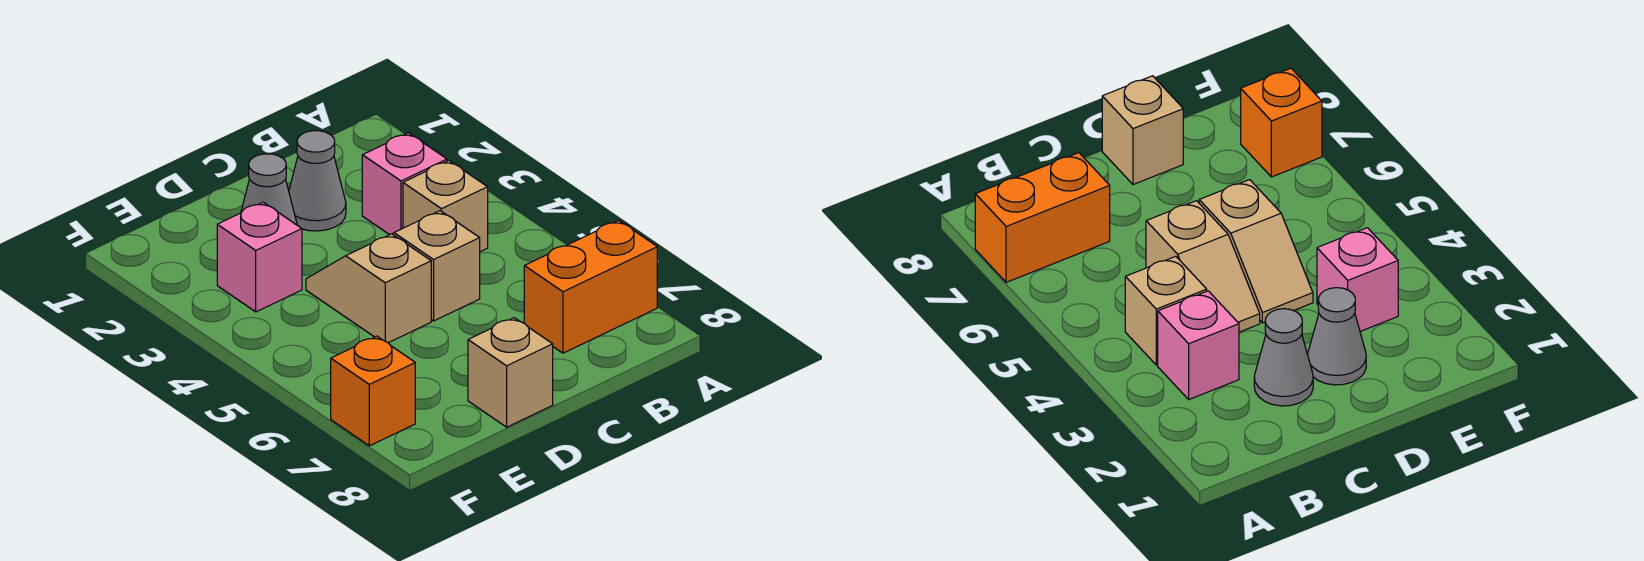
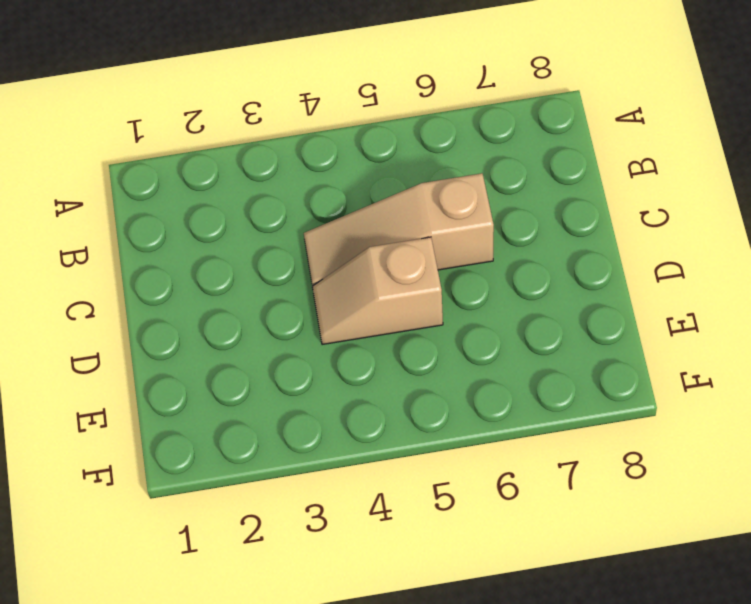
tan 1x3 slope [304,173,494,286] -> tan 1x2 slope [393,211,480,321]
none -> orange 1x2 brick [524,220,657,353]
none -> pink 1x1 brick [362,133,447,235]

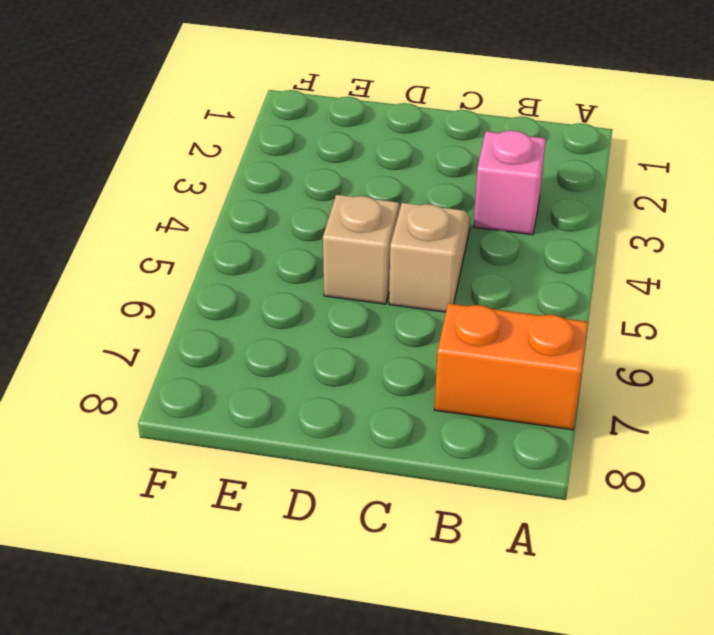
none -> tan 1x1 brick [403,161,488,252]
none -> grey 1x1 cone [289,131,346,231]

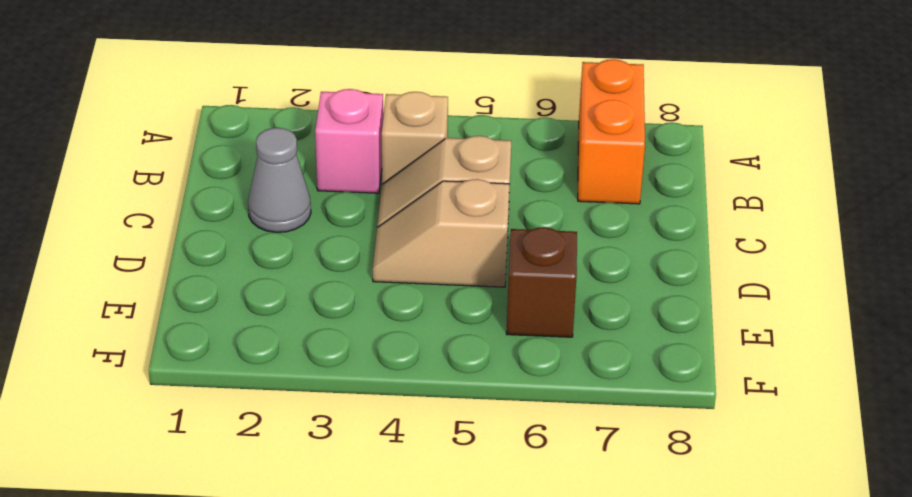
brown 1x1 brick [506,227,577,337] -> none
none -> grey 1x1 cone [241,154,297,225]
none -> tan 1x1 brick [468,318,553,427]

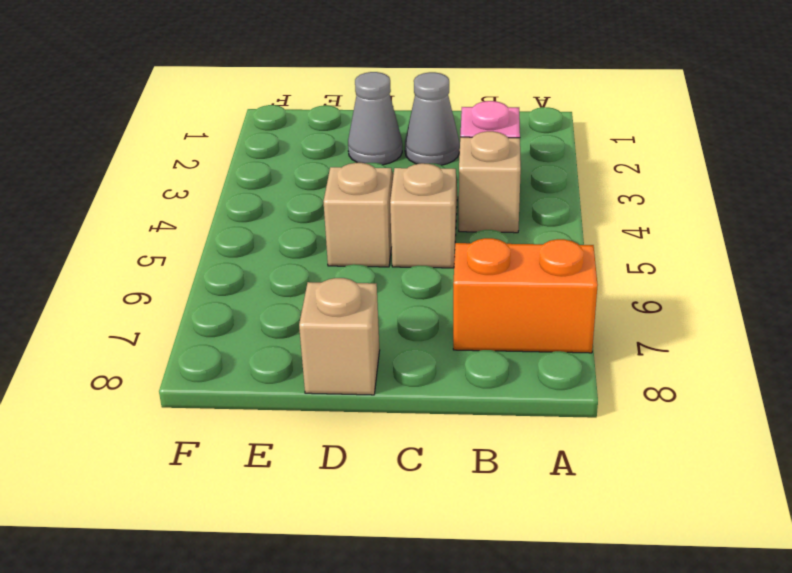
none -> pink 1x1 brick [217,202,302,312]
none -> orange 1x1 brick [331,336,415,446]

